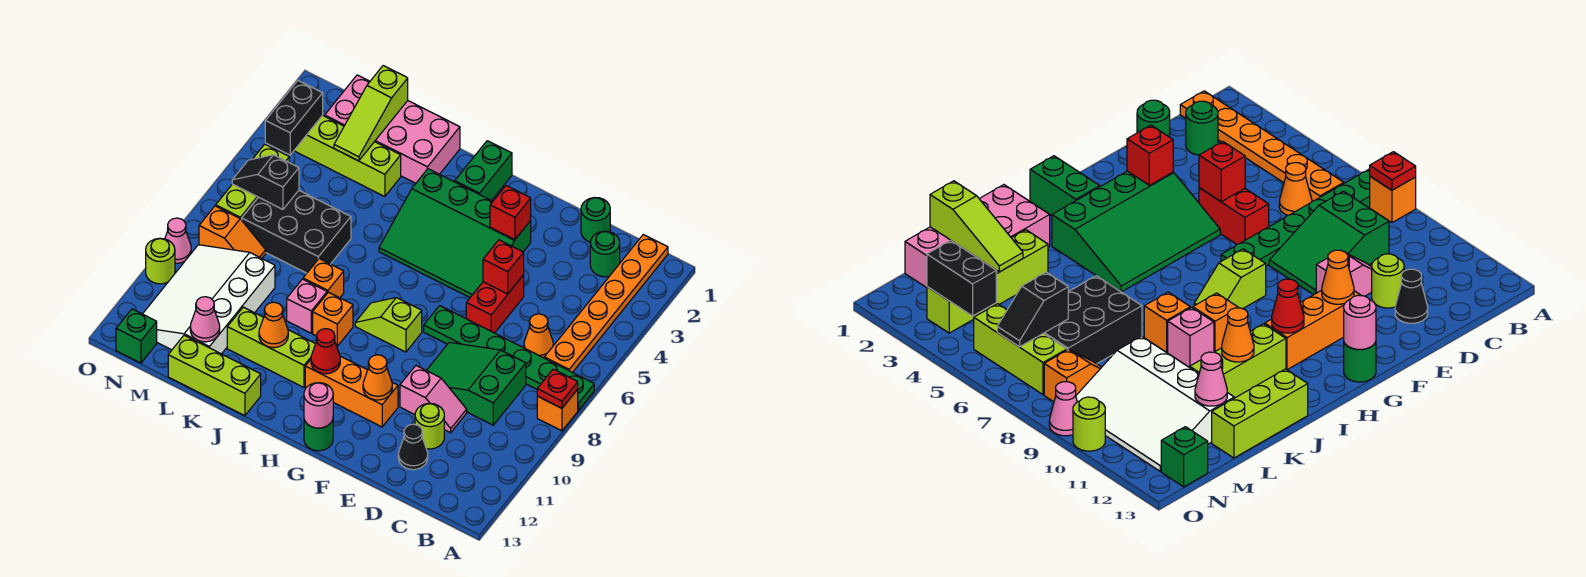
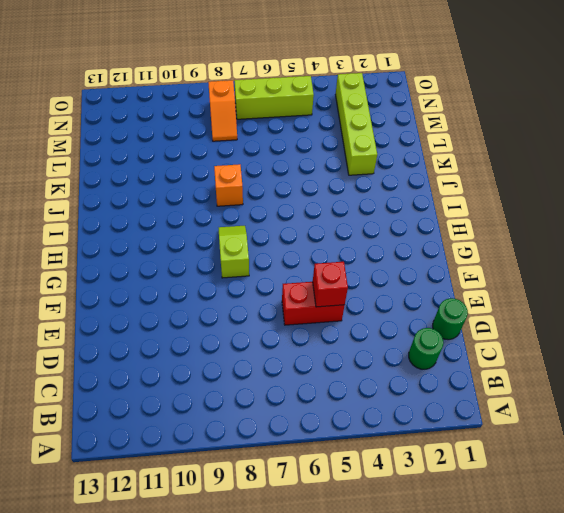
none -> green 1x6 plate [424,306,594,410]
none -> orange 1x1 brick [537,390,578,431]
none -> orange 1x6 plate [544,235,668,373]
none -> orange 1x1 cone [524,314,553,358]

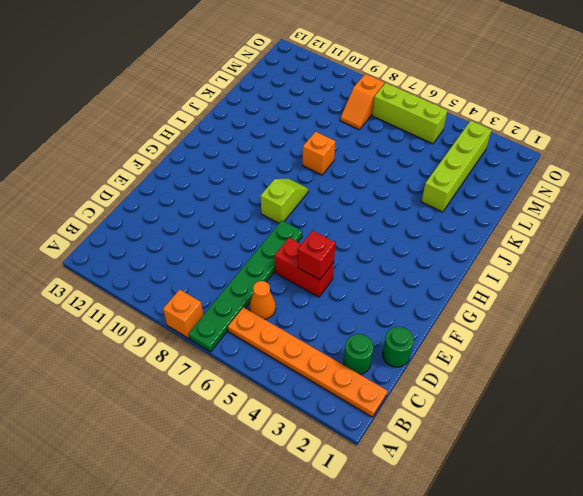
none -> green 2x3 slope [427,342,526,425]
none -> pink 1x2 slope [400,366,467,433]
none -> lime 1x1 round brick [415,403,444,449]
none -> black 1x1 cone [398,424,428,470]

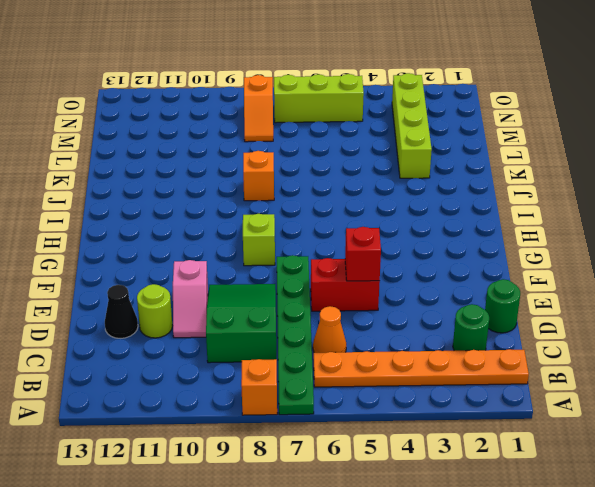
none -> green 3x4 slope [379,169,531,297]
none -> orange 1x3 brick [305,356,398,427]
none -> green 1x1 round brick [304,420,333,451]
none -> green 1x2 brick [455,141,512,201]

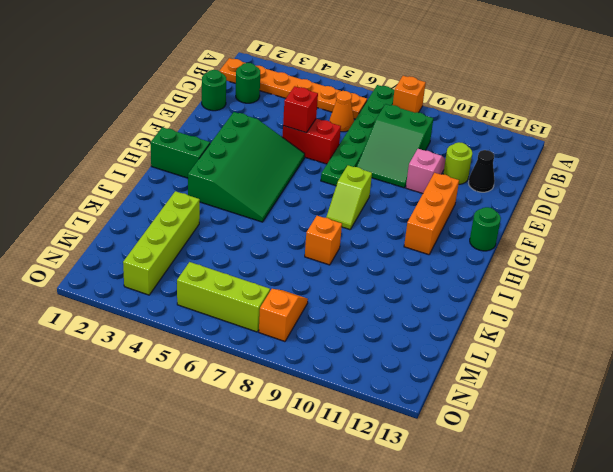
none -> orange 1x1 brick [313,292,353,346]
none -> lime 1x3 brick [227,307,315,387]
none -> pink 2x4 brick [325,75,460,183]
none -> pink 1x1 brick [287,279,327,333]

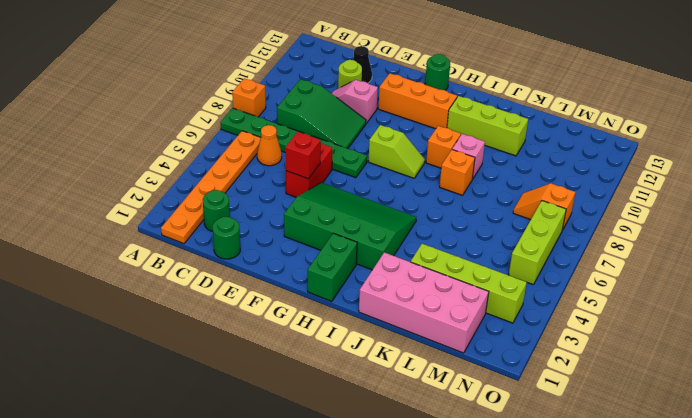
none -> lime 1x3 brick [168,335,261,416]
none -> black 2x3 brick [242,191,351,273]
none -> white 3x4 slope [143,245,275,354]
none -> green 1x1 brick [116,309,157,363]

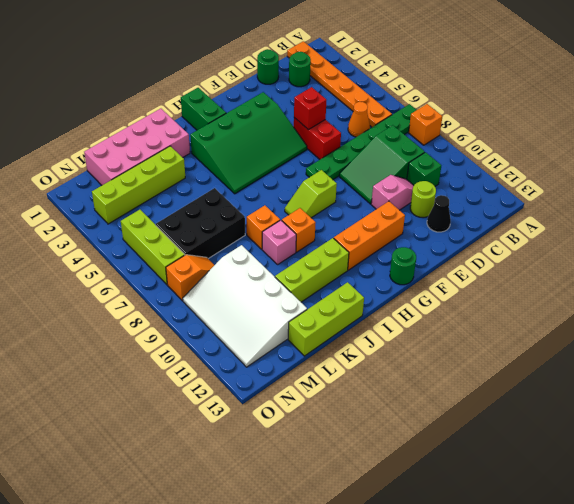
green 1x1 brick [407,152,441,186] -> green 1x1 brick moved to [116,309,157,363]
none -> pink 1x1 cone [165,218,191,263]
none -> lime 1x1 round brick [146,238,175,284]
none -> red 1x1 plate [537,369,578,408]
none -> red 1x1 brick [490,186,531,240]

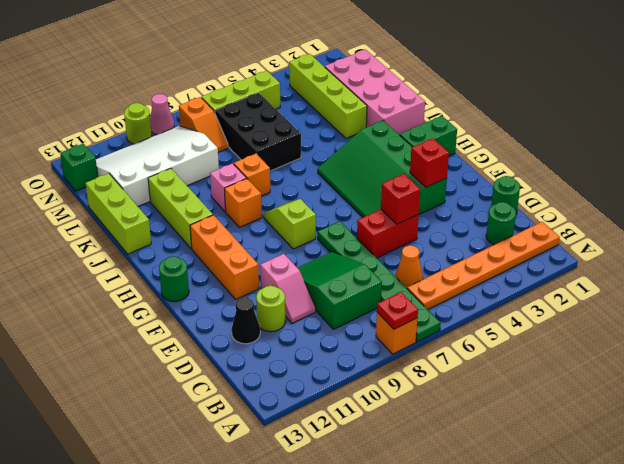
none -> orange 1x1 cone [363,355,392,400]
none -> pink 1x1 round brick [304,383,333,428]
none -> red 1x1 cone [311,329,340,374]
none -> orange 1x1 cone [259,302,288,348]

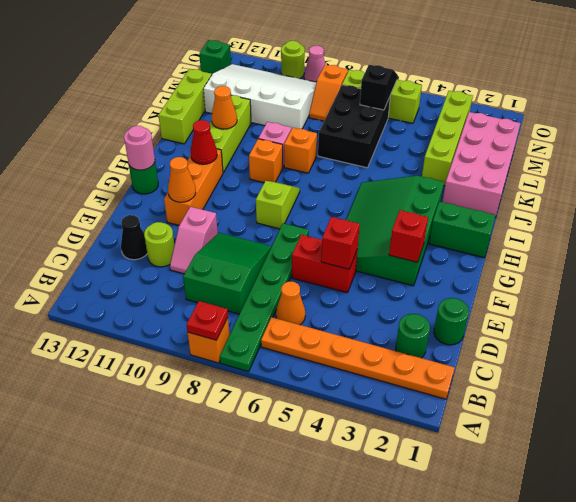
none -> lime 1x3 slope [334,66,408,161]
none -> pink 1x1 cone [190,297,220,342]
none -> black 1x2 brick [265,81,323,155]

